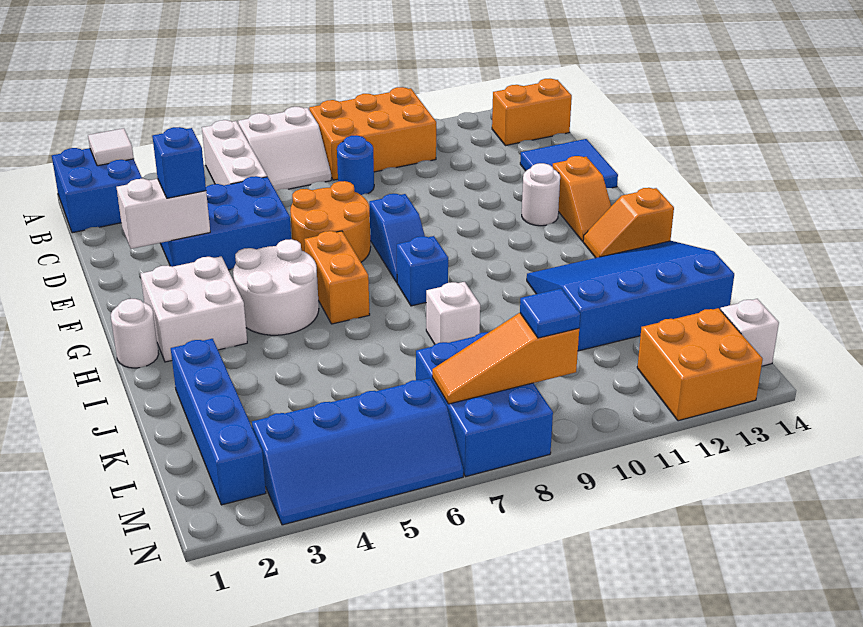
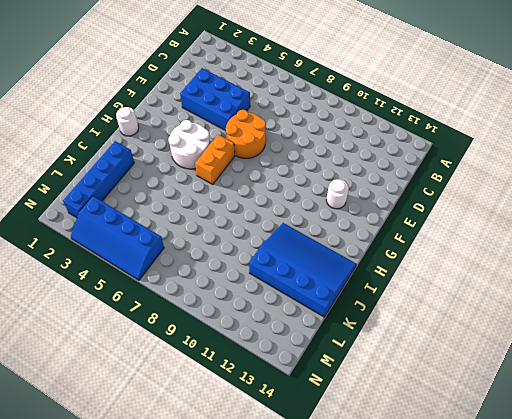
none -> blue 2x2 brick [52,148,142,233]
none -> white 1x3 brick [202,120,267,185]
none -> white 2x2 slope [238,107,331,191]
none -> orange 2x3 brick [309,87,436,180]

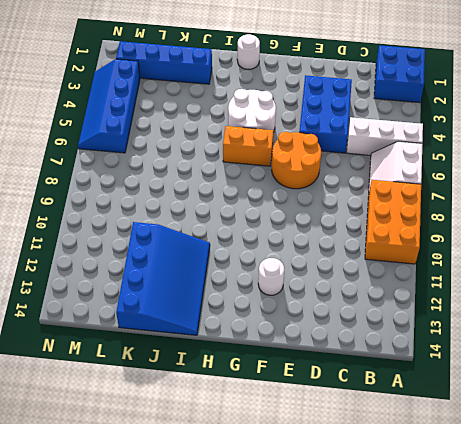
none -> orange 1x2 brick [492,79,572,146]
none -> blue 1x1 round brick [337,135,374,195]
none -> blue 2x2 tile [520,139,618,188]
none -> blue 1x2 slope [369,193,425,282]

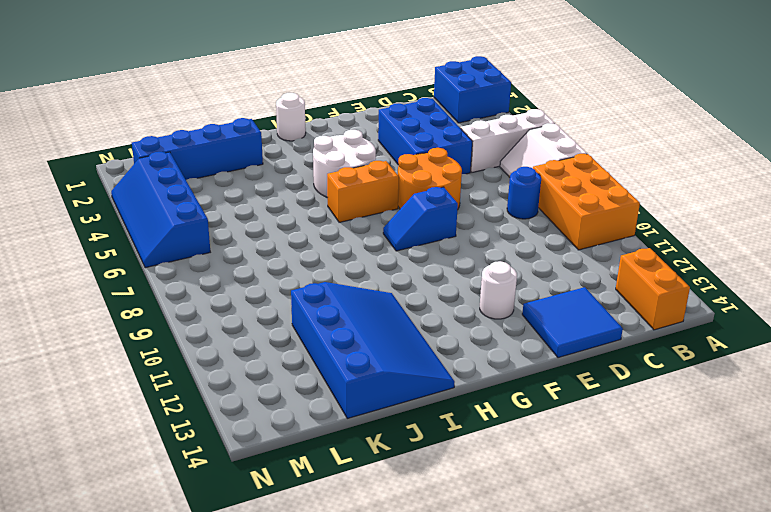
none -> orange 1x2 slope [553,156,611,241]
none -> white 2x2 brick [141,256,247,362]
none -> blue 1x1 brick [397,236,448,306]
none -> orange 1x2 slope [583,188,674,258]

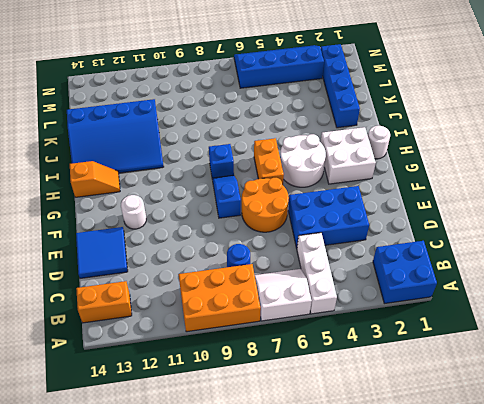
none -> orange 1x2 slope [553,156,611,241]
none -> white 1x1 brick [426,282,480,344]
none -> blue 2x3 brick [416,332,553,477]
none -> orange 2x2 brick [637,308,763,421]

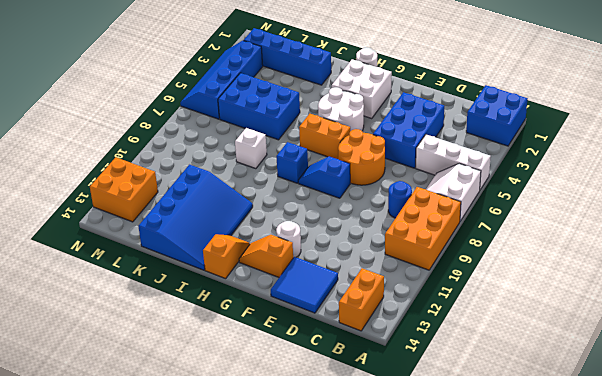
blue 2x3 brick [218,73,300,140] -> blue 2x3 brick moved to [416,332,553,477]
none -> white 1x1 brick [720,299,779,366]
none -> white 1x1 tile [88,128,134,166]
none -> white 1x2 brick [117,179,210,249]
none -> orange 1x3 slope [432,313,579,404]

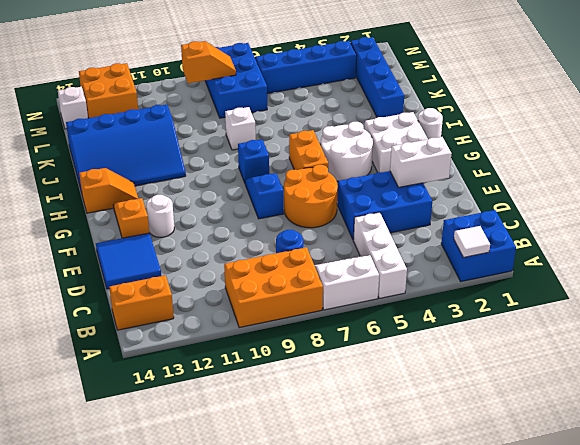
orange 1x2 slope [181,41,236,83] -> orange 1x3 slope [432,313,579,404]
none -> blue 1x1 brick [152,127,206,198]
none -> blue 1x1 tile [520,289,580,338]

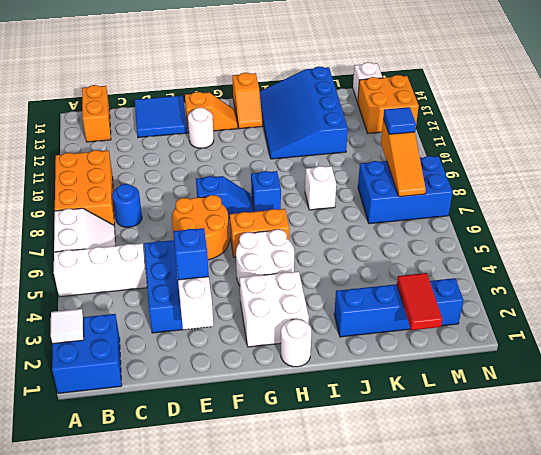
red 1x2 tile [397,273,442,330] -> none
none -> blue 2x4 slope [252,378,463,525]

